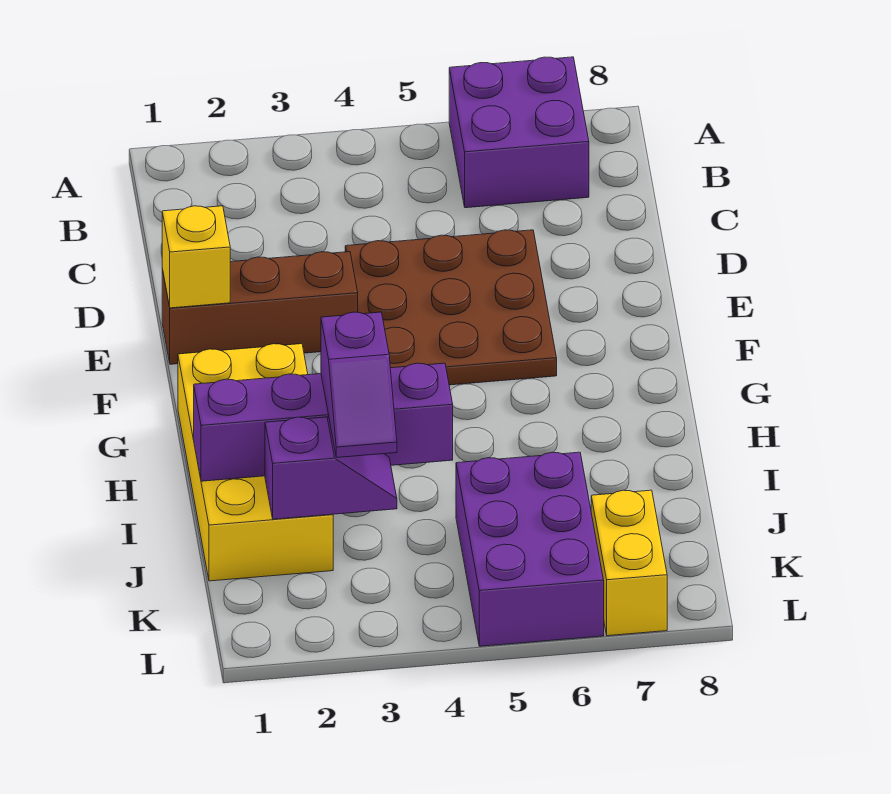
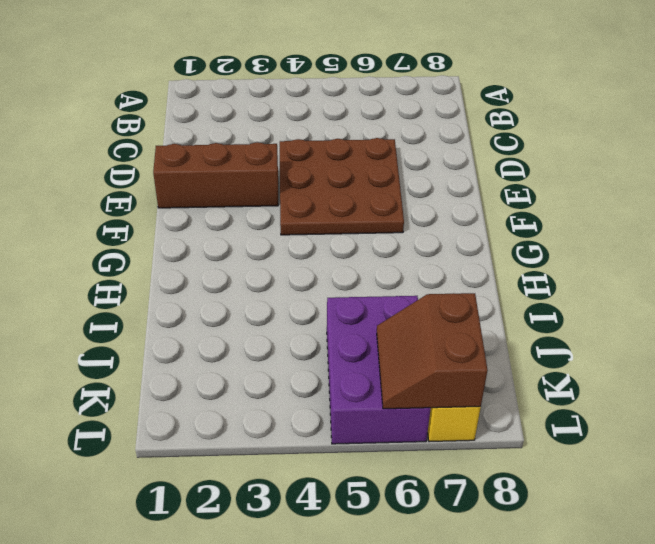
brown 2x2 slope [377,293,487,409] -> none
none -> purple 2x2 brick [449,57,589,208]
none -> yellow 2x4 brick [178,344,333,581]

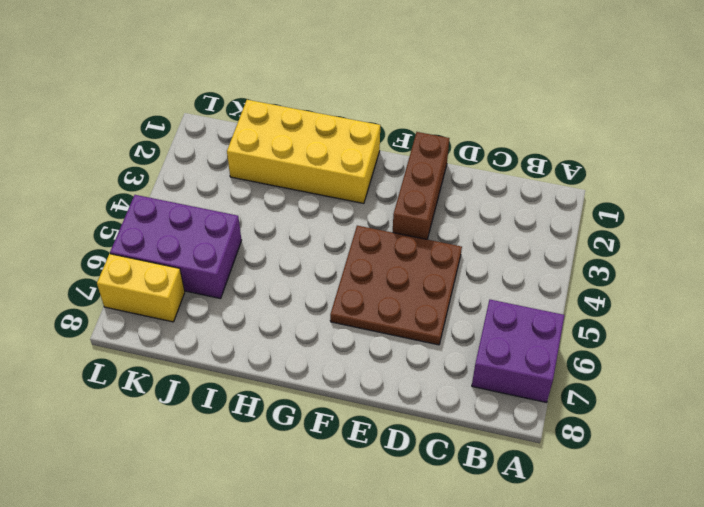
none -> yellow 1x1 brick [162,206,230,308]
none -> purple 1x4 brick [194,363,453,481]

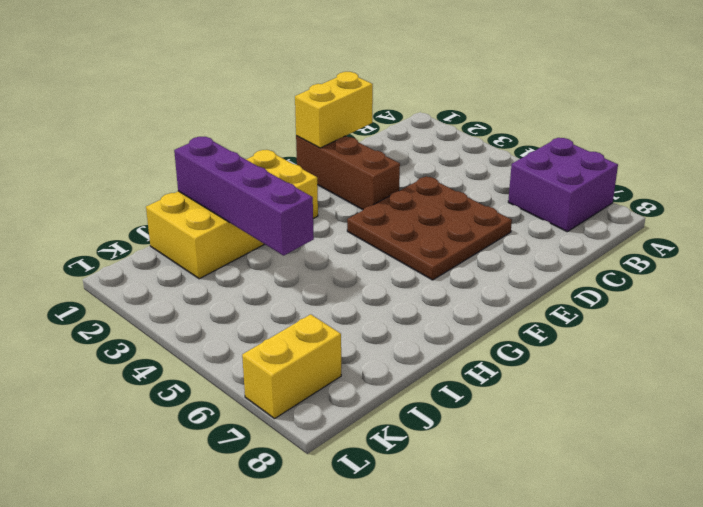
yellow 1x2 brick [295,72,373,148] -> yellow 1x1 brick [162,206,230,308]
none -> purple 2x3 brick [456,452,604,646]
none -> purple 1x2 slope [265,417,397,519]

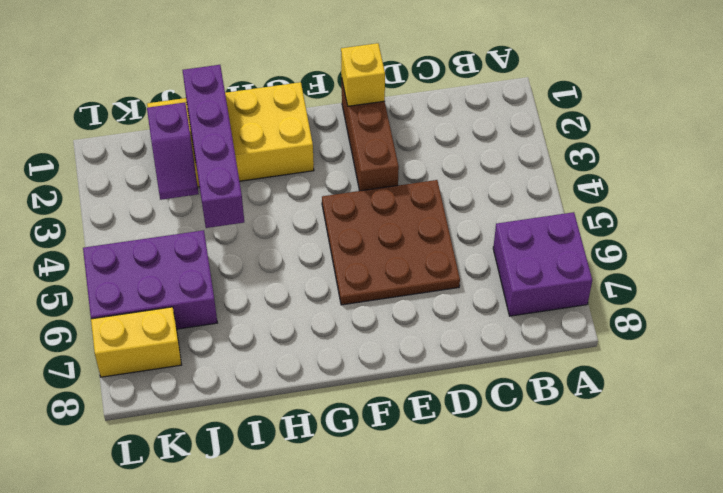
none -> purple 1x2 slope [321,312,397,458]

